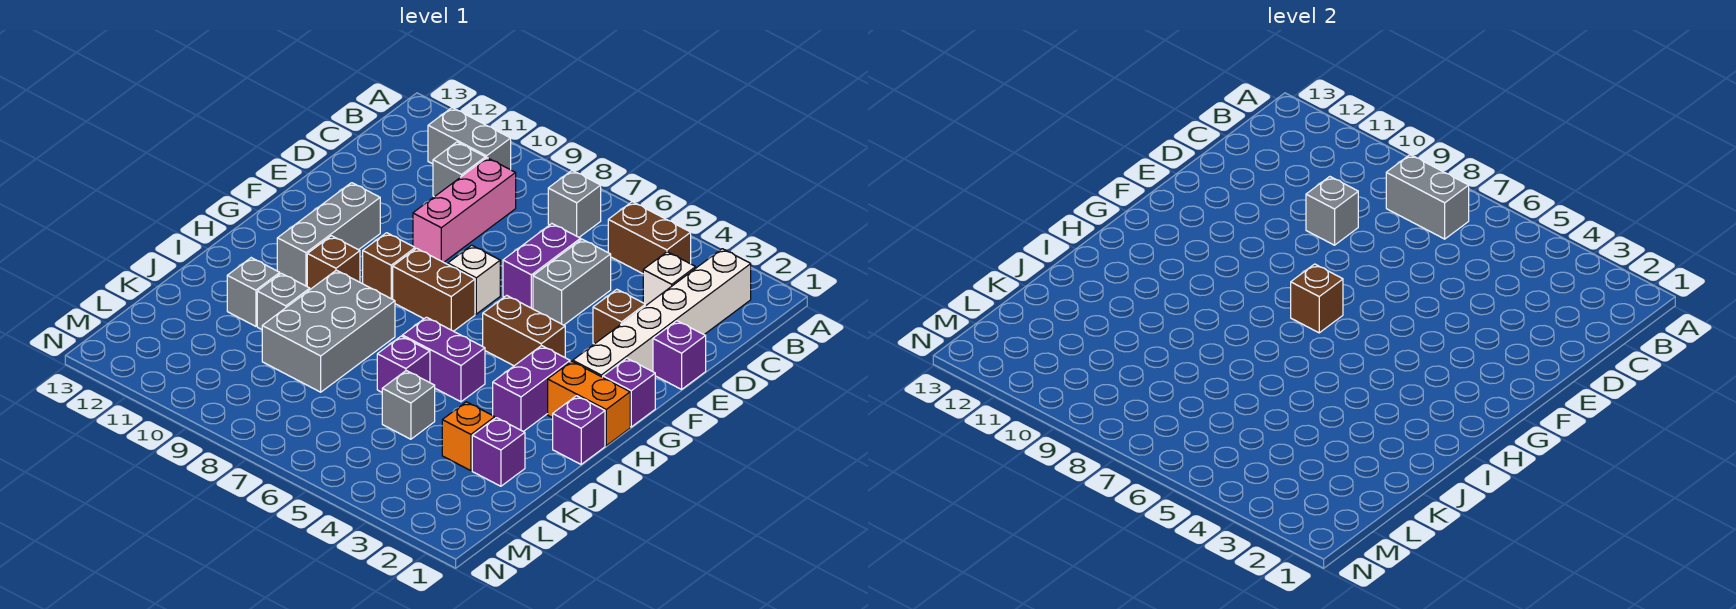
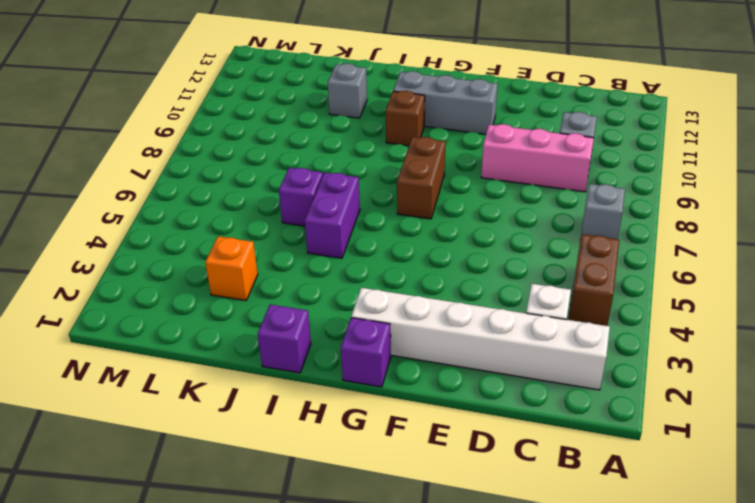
none -> grey 1x2 brick [428,108,511,170]
none -> grey 1x2 brick [533,239,611,325]
none -> purple 1x2 brick [503,224,581,309]
none -> purple 1x1 brick [653,321,706,389]

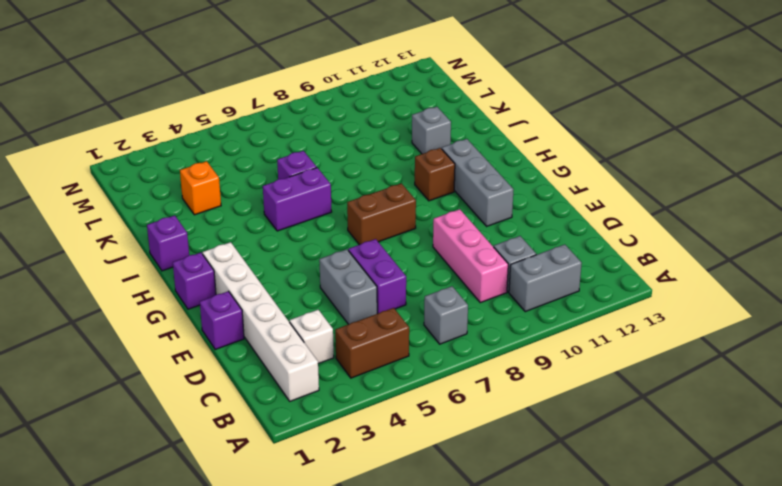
none -> brown 1x1 brick [593,289,645,344]
none -> white 1x1 brick [448,245,500,314]
none -> brown 1x2 brick [483,295,565,366]
none -> brown 1x1 brick [363,233,415,299]

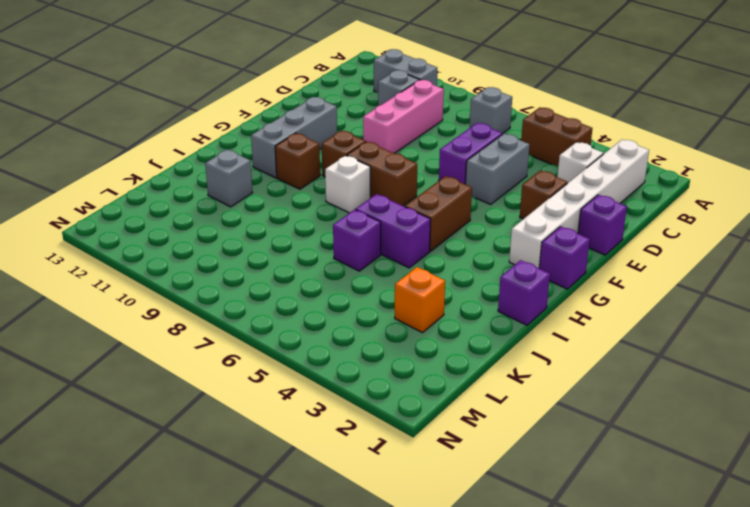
brown 1x2 brick [405,176,472,251] -> brown 1x2 brick turned to [483,295,565,366]
white 1x1 brick [325,156,370,213] -> white 1x1 brick moved to [448,245,500,314]
none -> orange 1x2 brick [548,361,630,446]
none -> purple 1x2 brick [493,346,570,432]
none -> grey 2x3 brick [262,270,395,392]
none -> grey 1x1 brick [257,273,310,330]

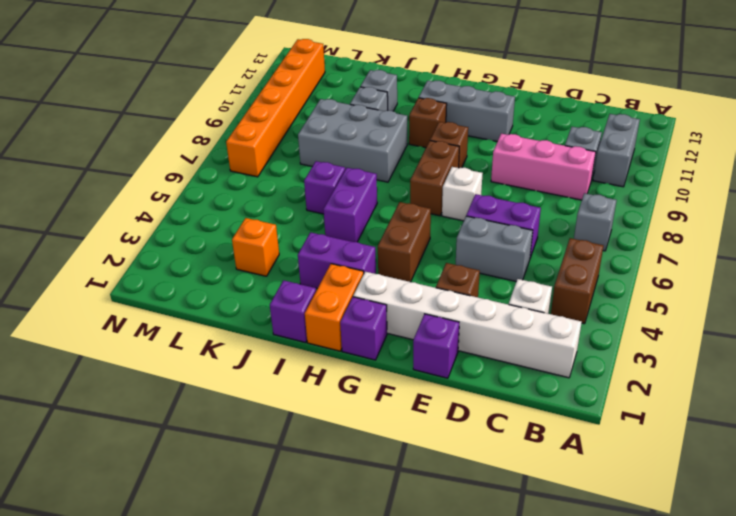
orange 1x6 brick [226,39,325,177] -> none
none -> purple 1x1 brick [472,418,525,486]
none -> grey 1x1 brick [382,371,435,439]
none -> grey 1x2 brick [1386,155,1469,239]
none -> grey 1x1 brick [1306,177,1358,245]

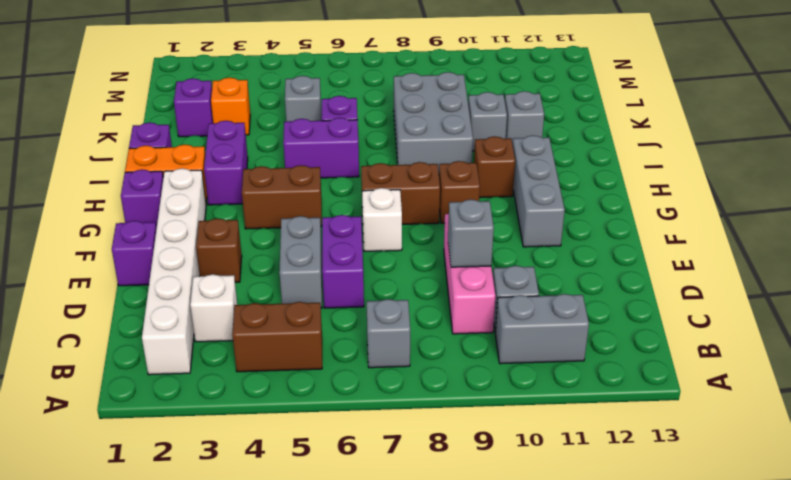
none -> grey 1x2 brick [1386,155,1469,239]
none -> brown 1x1 brick [1291,264,1343,333]

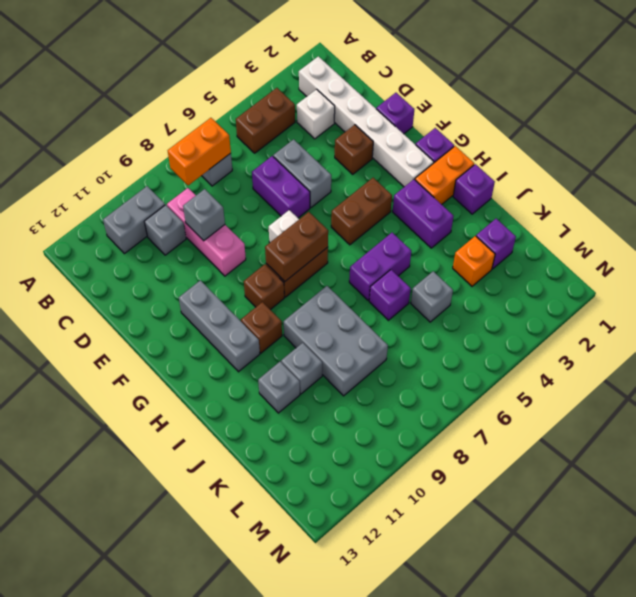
orange 1x2 brick [168,118,231,185] -> grey 1x2 brick [1386,155,1469,239]
brown 1x2 brick [265,212,328,281] -> brown 1x1 brick [1291,264,1343,333]

